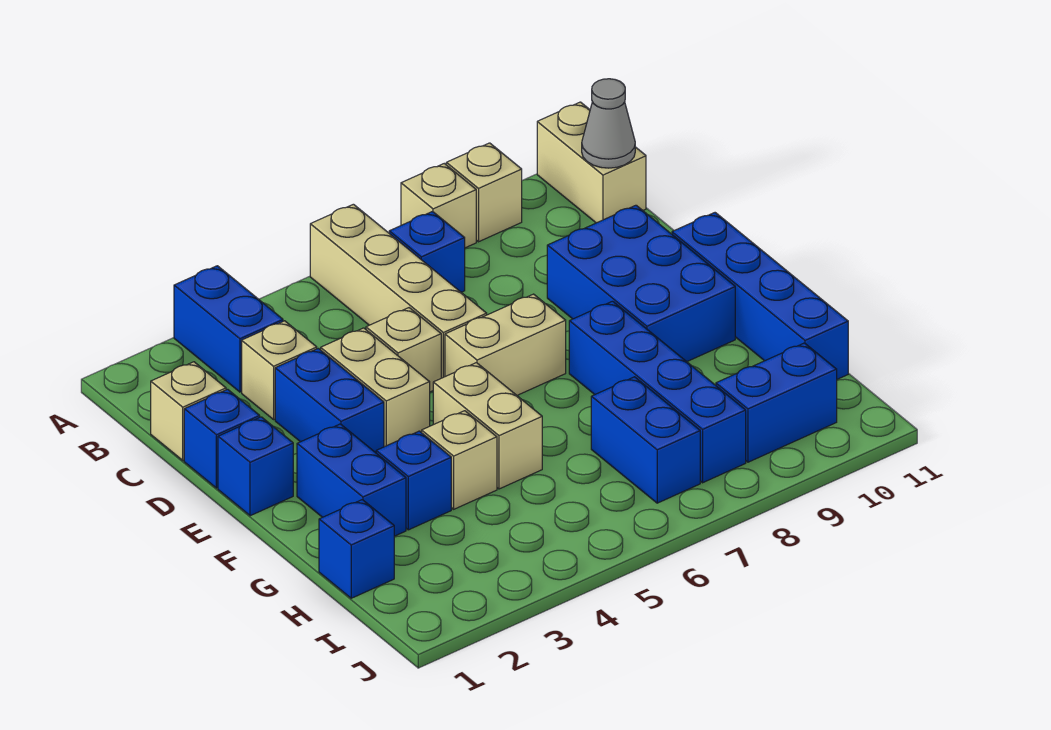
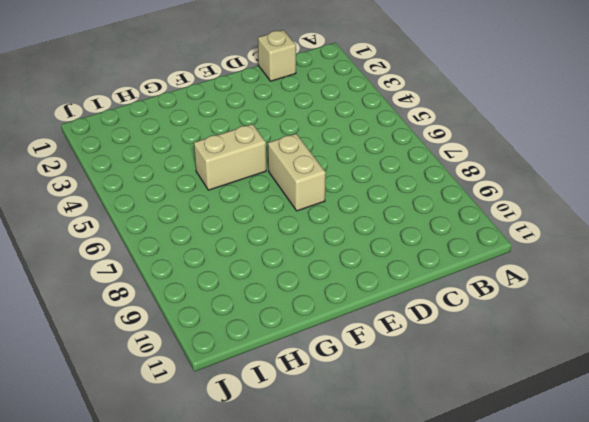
none -> blue 1x2 brick [174,266,283,392]
none -> tan 1x4 brick [310,204,487,378]
none -> tan 1x1 brick [401,164,476,248]

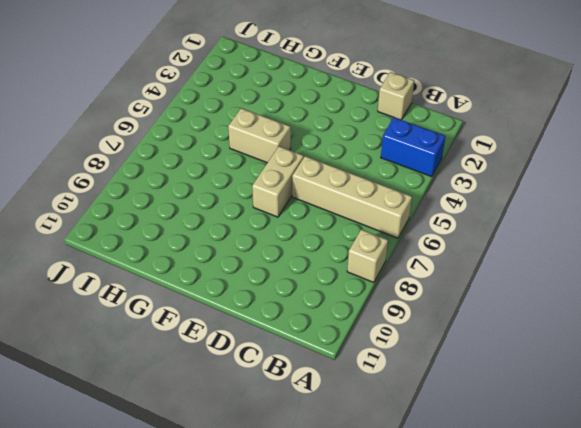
none -> tan 1x1 brick [446,143,522,242]
none -> tan 1x2 brick [537,102,646,223]
none -> blue 1x1 brick [389,212,465,292]

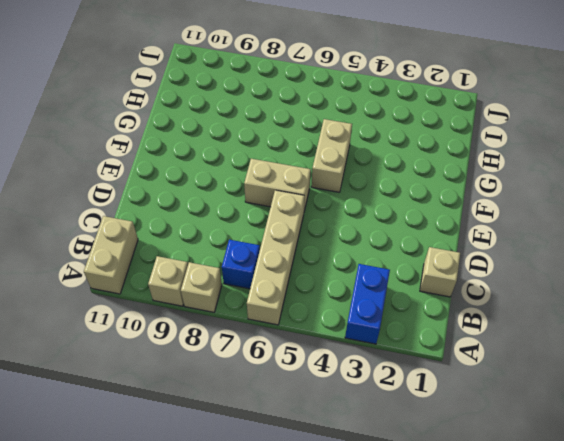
none -> tan 1x1 brick [242,321,317,419]
none -> blue 1x1 brick [184,389,260,488]
none -> blue 1x2 brick [275,348,384,453]

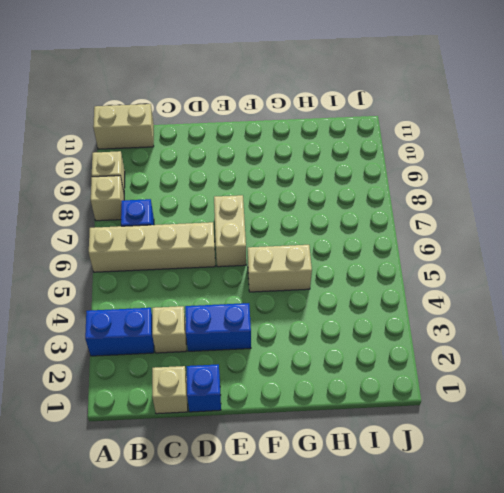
none -> tan 1x2 brick [321,328,430,447]
none -> tan 1x1 brick [366,308,441,392]
none -> blue 2x3 brick [547,205,735,362]

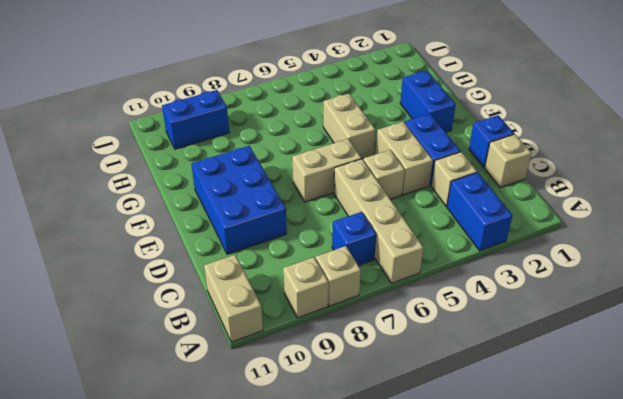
none -> blue 1x1 brick [218,417,293,516]
none -> blue 1x4 brick [672,213,848,379]
none -> blue 1x4 brick [569,301,746,483]

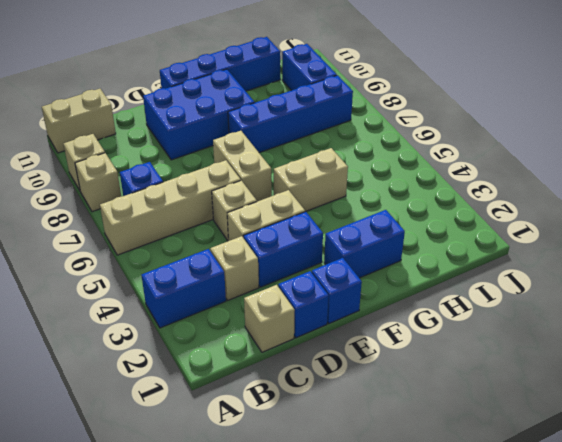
none -> blue 1x1 brick [376,431,451,530]
none -> tan 1x1 brick [422,411,497,509]
none -> blue 1x1 brick [319,500,394,598]

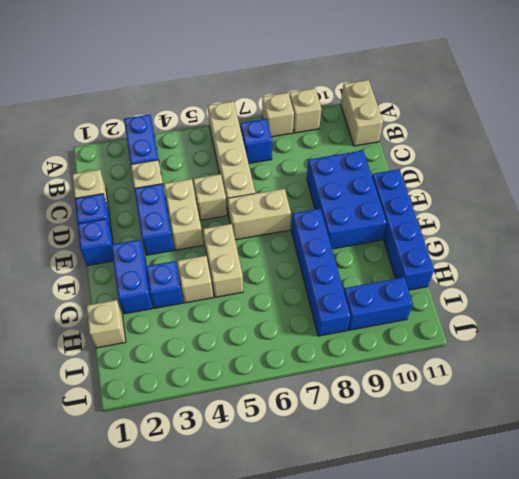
tan 1x1 brick [86,300,126,348] -> blue 1x1 brick [319,500,394,598]
none -> blue 1x2 brick [591,377,700,503]
none -> grey 1x1 cone [582,79,635,168]

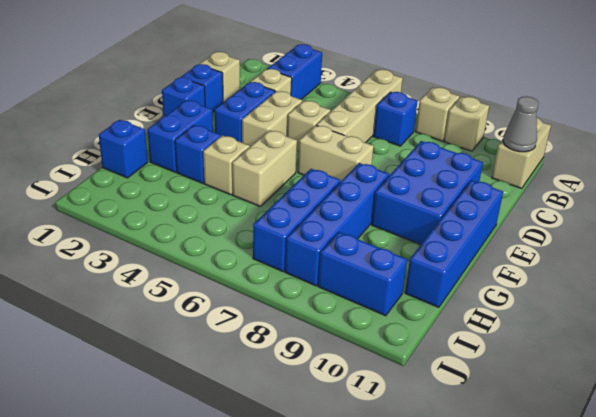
blue 1x3 brick [253,169,341,272] -> blue 1x2 brick [591,377,700,503]

